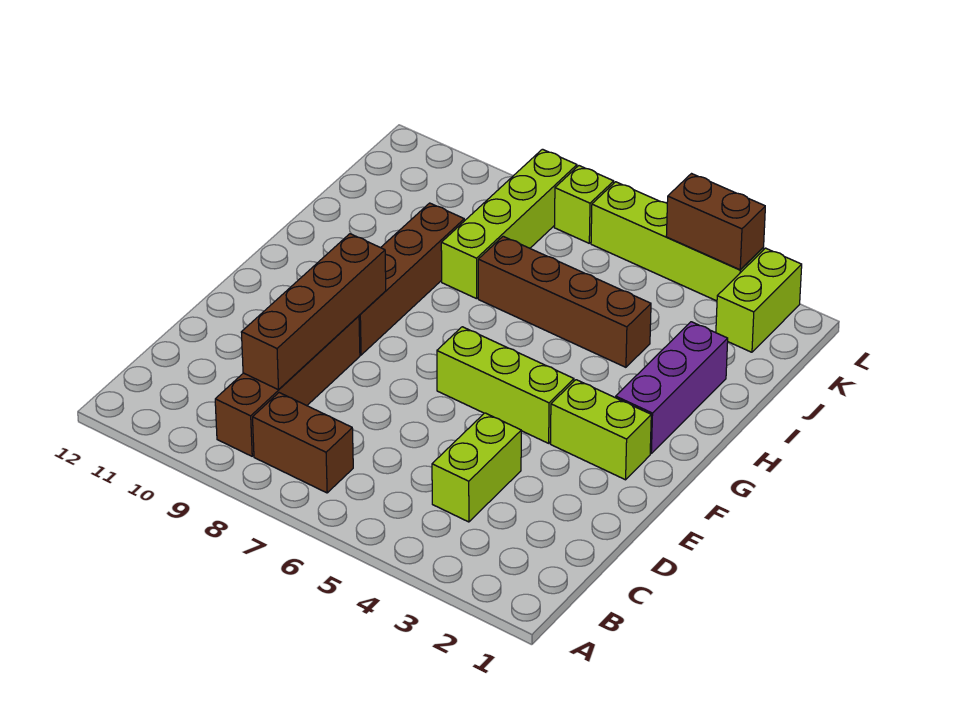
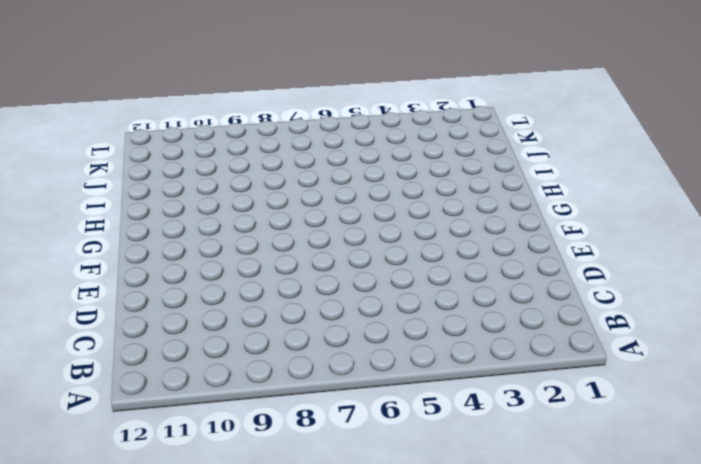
none -> brown 1x2 brick [253,393,353,493]
none -> brown 1x4 brick [215,316,360,456]
none -> lime 1x2 brick [432,413,521,522]

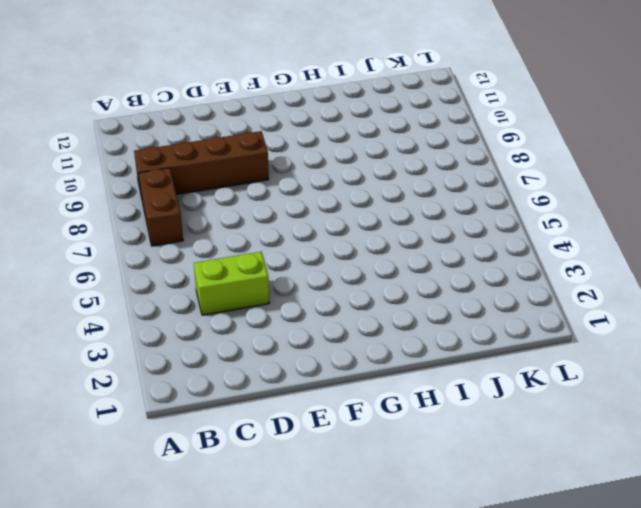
none -> lime 1x2 brick [550,380,651,480]
none -> lime 1x3 brick [437,327,574,443]
none -> brown 1x4 brick [359,203,464,355]

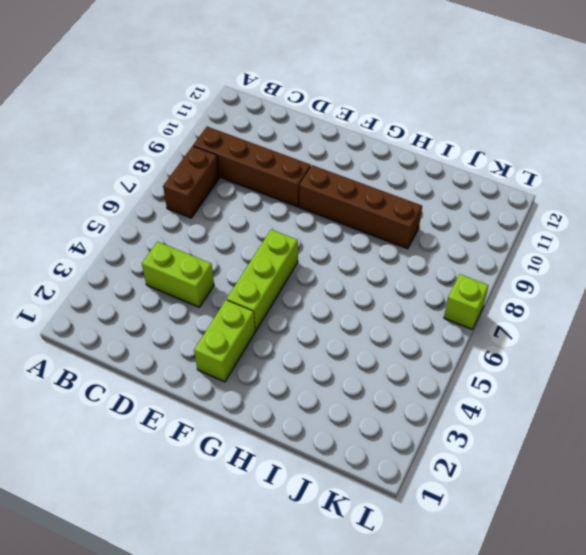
none -> purple 1x3 brick [616,322,728,453]
none -> brown 1x4 brick [478,236,651,367]
none -> lime 1x4 brick [441,149,577,299]

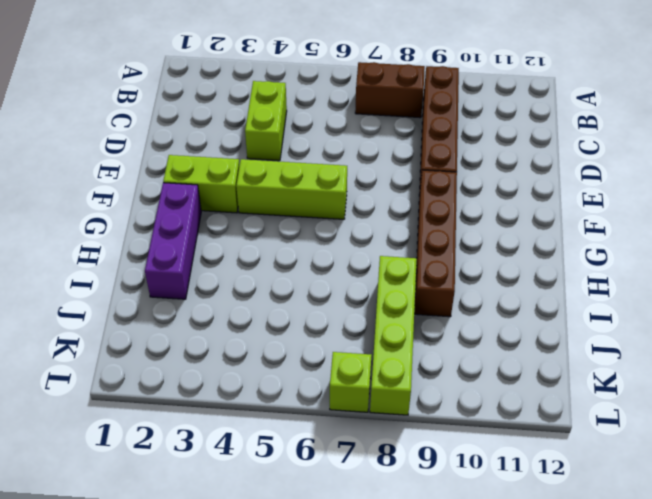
none -> brown 1x4 brick [478,236,651,367]
none -> lime 1x2 brick [716,248,802,352]
none -> lime 1x4 brick [591,182,764,301]

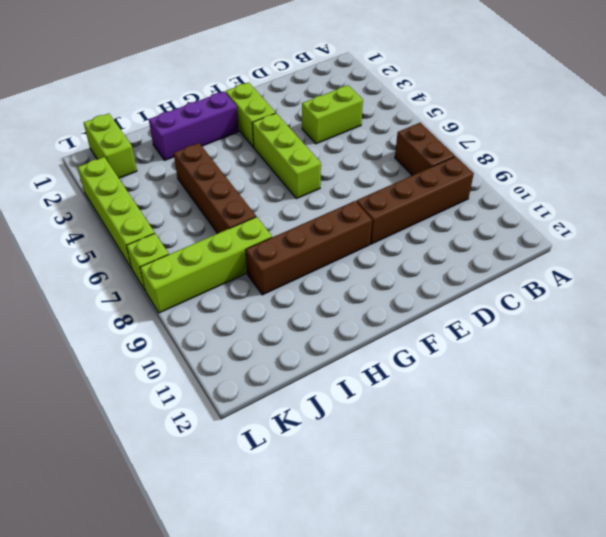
lime 1x2 brick [84,113,137,178] -> lime 1x2 brick turned to [716,248,802,352]
none -> brown 1x4 brick [241,234,386,390]
none -> brown 1x2 brick [666,174,765,270]

